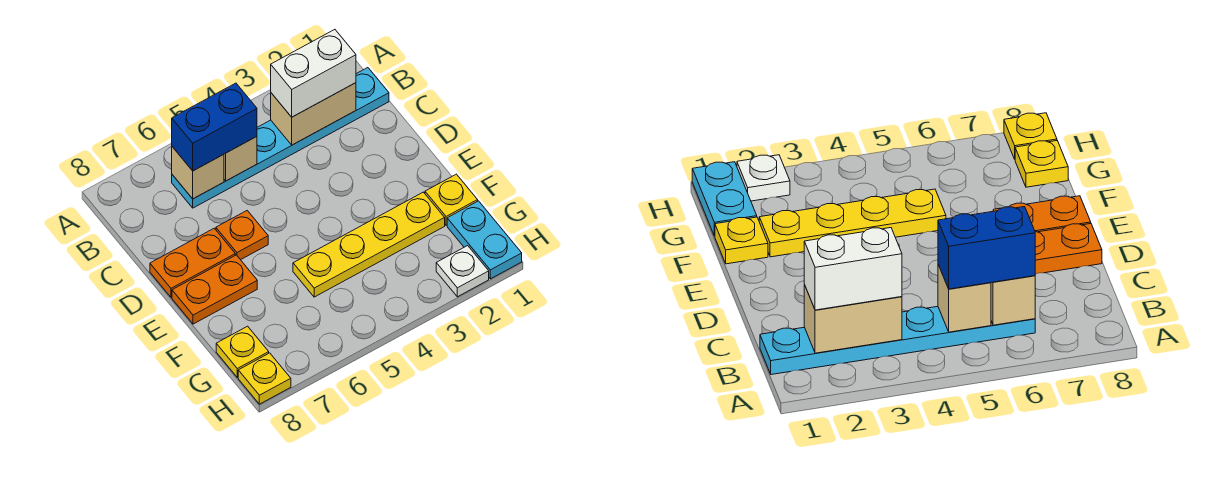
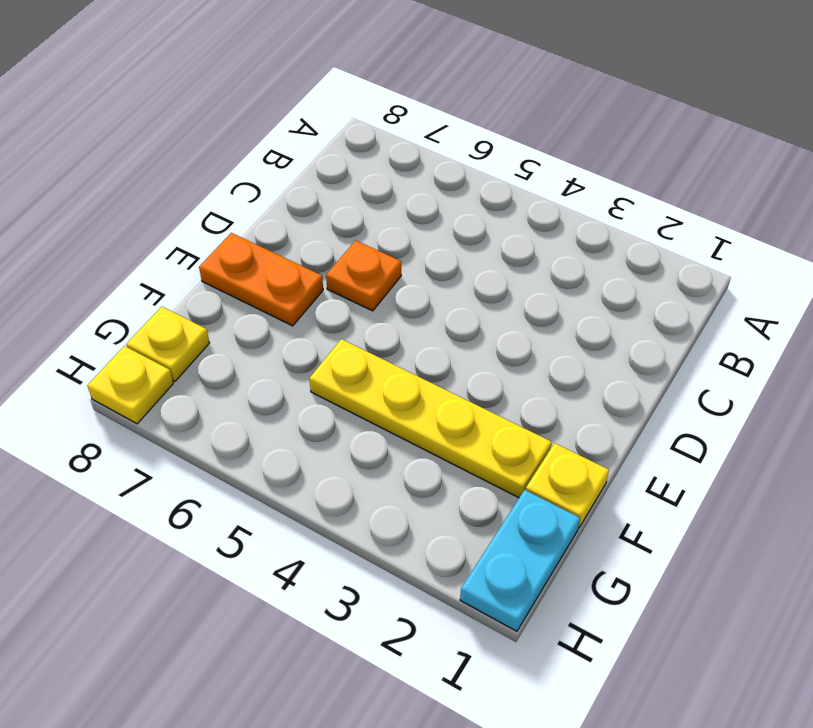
none -> cyan 1x6 plate [172,68,389,208]
none -> orange 1x2 plate [150,228,235,297]
none -> white 1x1 plate [436,246,489,297]

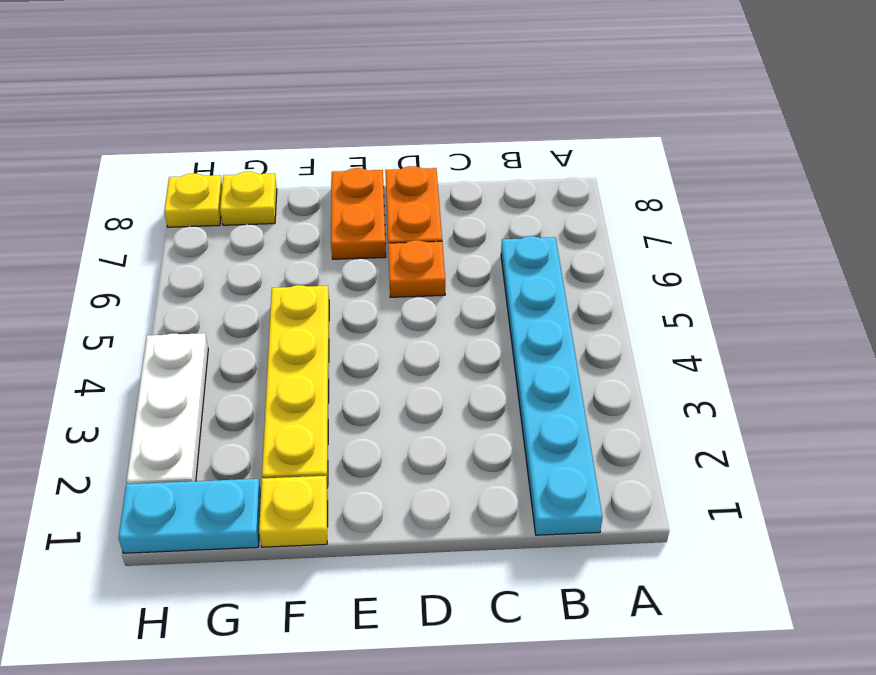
white 1x3 plate [126,333,208,484] -> white 1x1 plate [436,246,489,297]
none -> tan 1x2 brick [271,83,356,145]
none -> tan 1x1 brick [224,137,257,181]
none -> tan 1x1 brick [172,147,224,199]

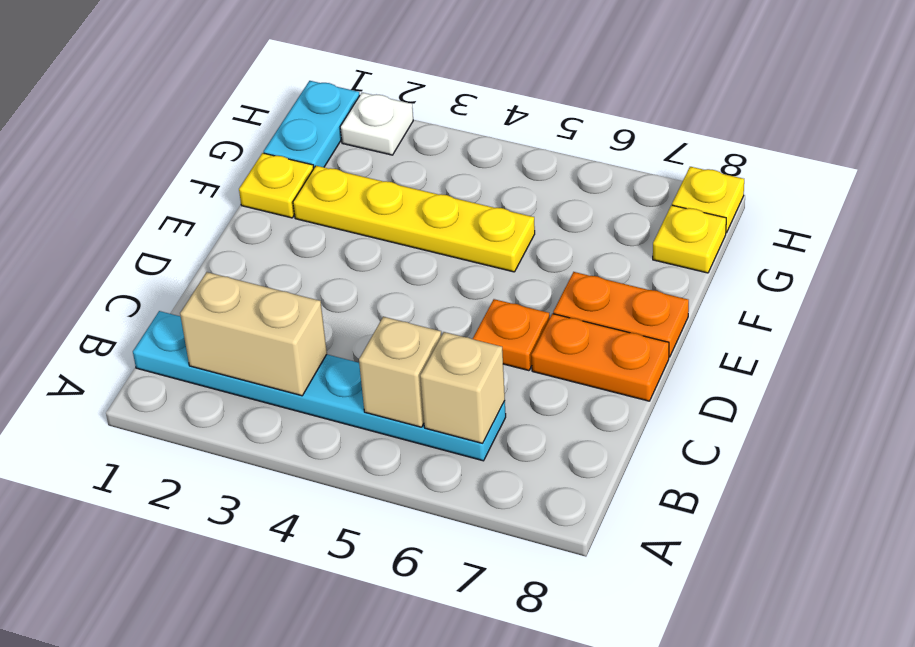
none -> white 1x2 brick [271,30,356,117]
none -> blue 1x2 brick [172,83,257,171]

